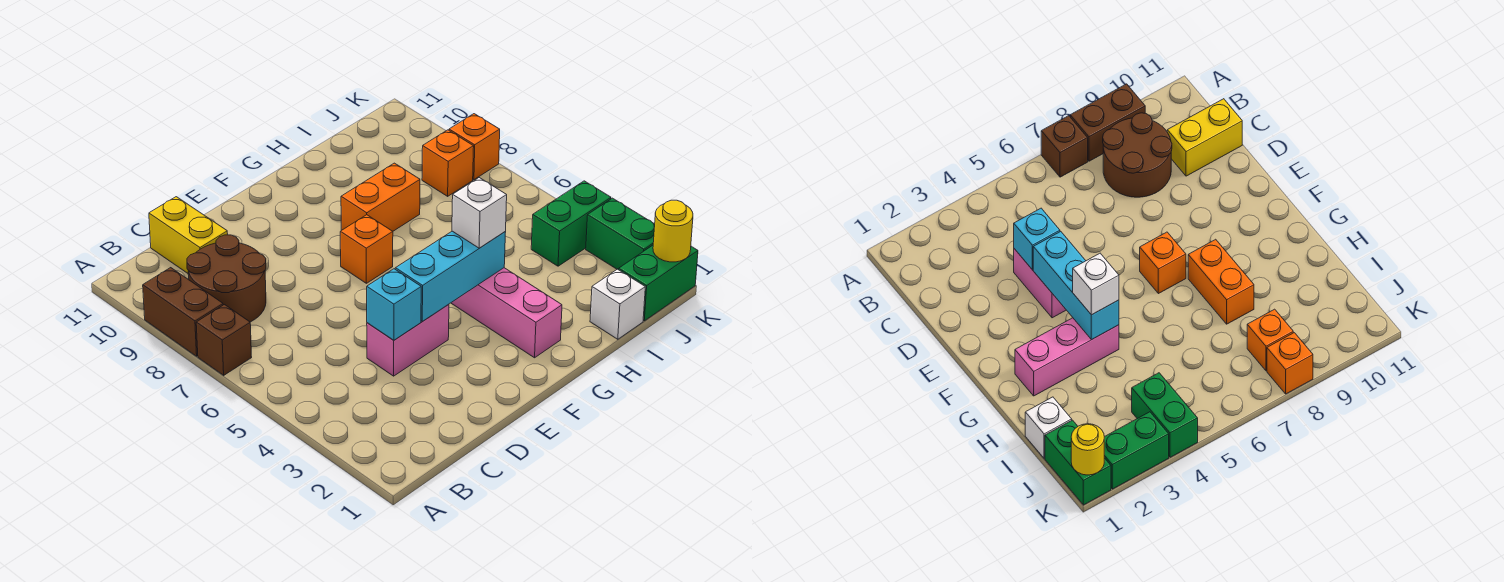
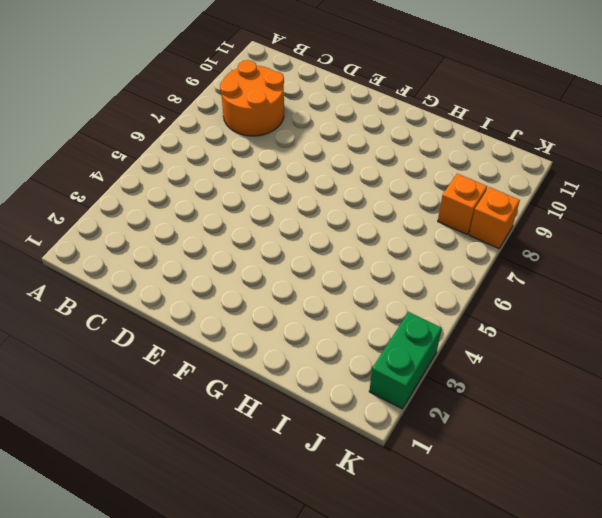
orange 2x2 round brick [220,60,284,136] -> brown 2x2 round brick [187,235,266,322]
none -> brown 1x1 brick [196,305,252,375]
none -> brown 1x2 brick [143,268,223,356]
none -> yellow 1x2 brick [149,197,228,273]

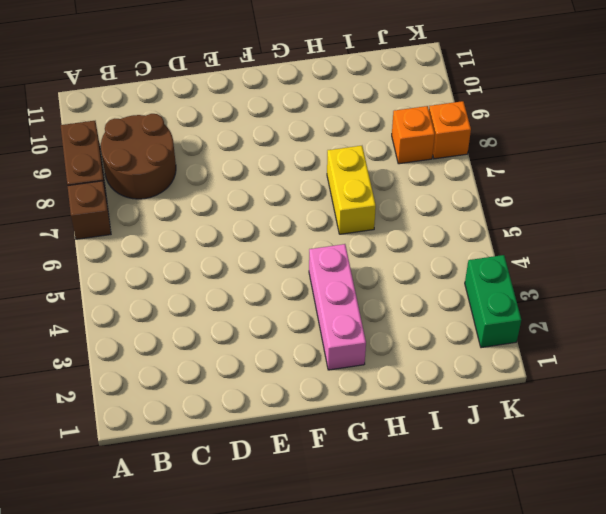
yellow 1x2 brick [327,146,376,234] -> yellow 1x2 brick moved to [149,197,228,273]
none -> pink 1x2 brick [367,304,449,376]
none -> orange 1x1 brick [340,215,393,283]
none -> orange 1x2 brick [341,163,420,231]

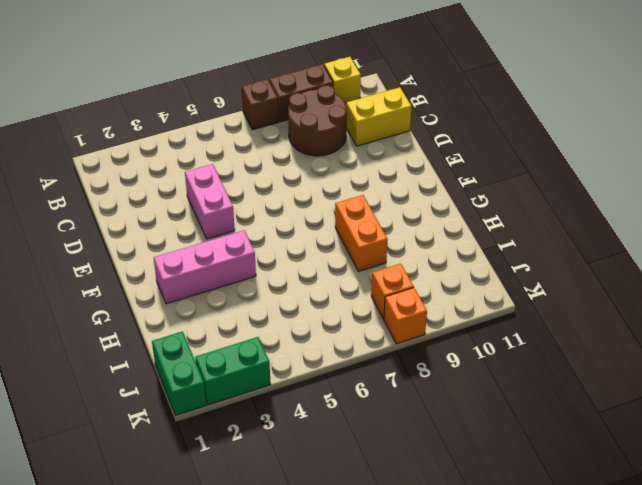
yellow 1x1 brick [324,57,361,103] -> none
none -> orange 1x1 brick [340,215,393,283]
none -> white 1x1 brick [590,269,645,339]
none -> green 1x2 brick [531,181,611,266]

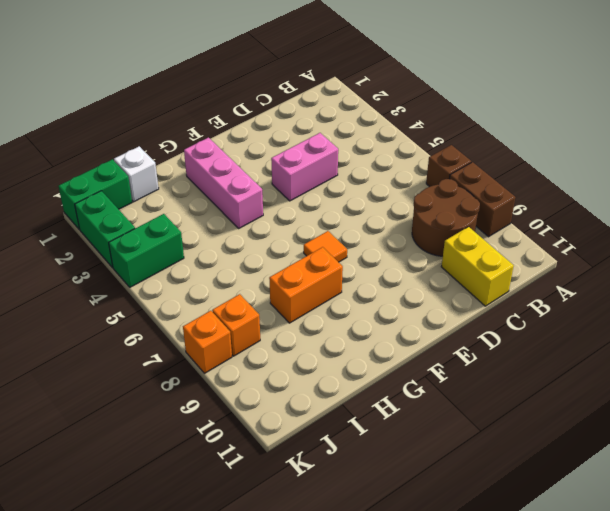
orange 1x1 tile [304,231,347,262] -> orange 1x1 brick [340,215,393,283]
none -> cyan 1x1 brick [367,269,421,340]
none -> cyan 1x3 brick [395,231,506,322]
none -> yellow 1x1 round brick [653,200,693,262]

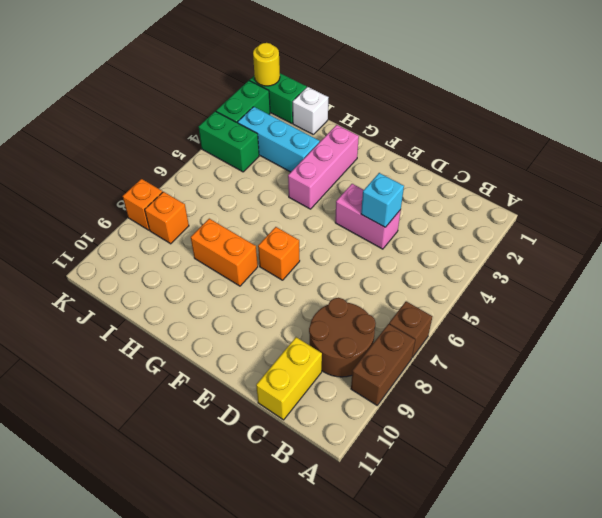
cyan 1x3 brick [238,107,320,172] -> cyan 1x3 brick moved to [395,231,506,322]
none -> white 1x1 brick [452,178,507,248]

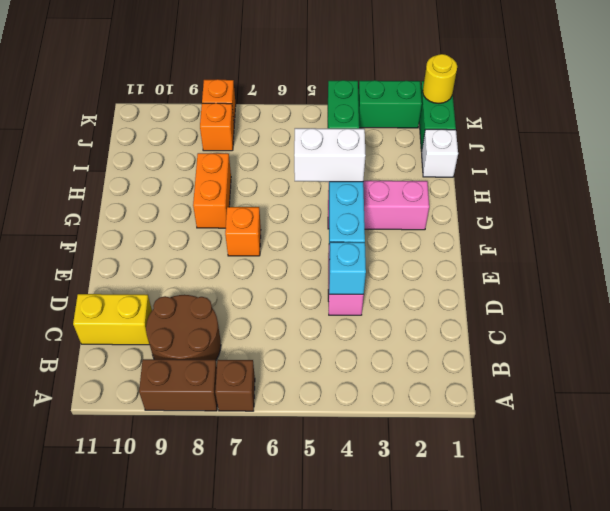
white 1x2 brick [294,128,366,182] -> white 1x1 brick [452,178,507,248]

